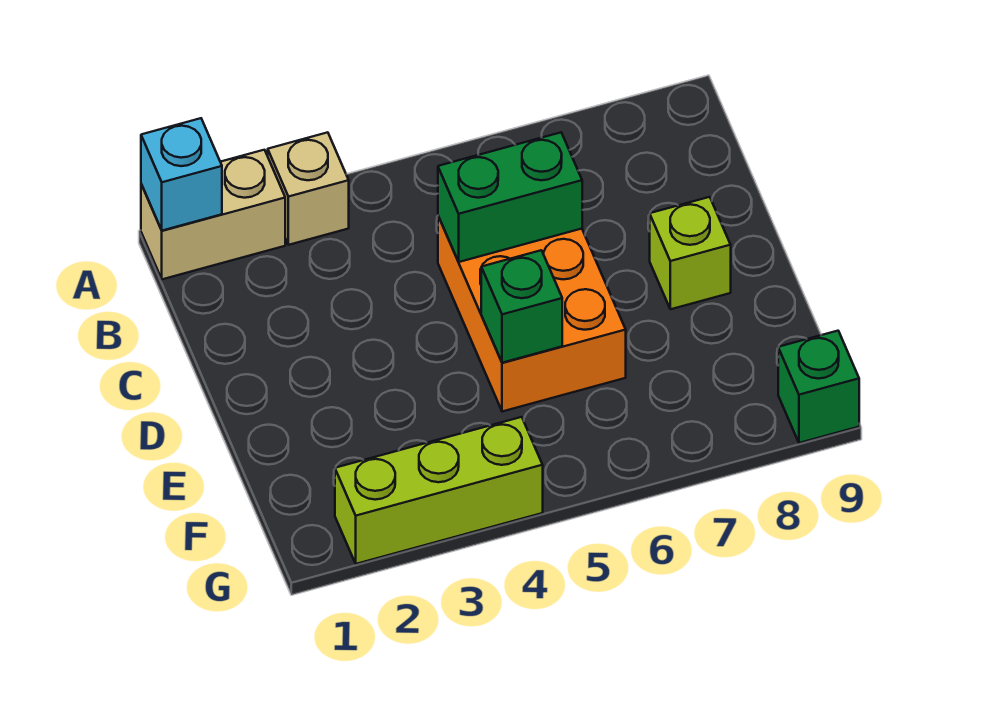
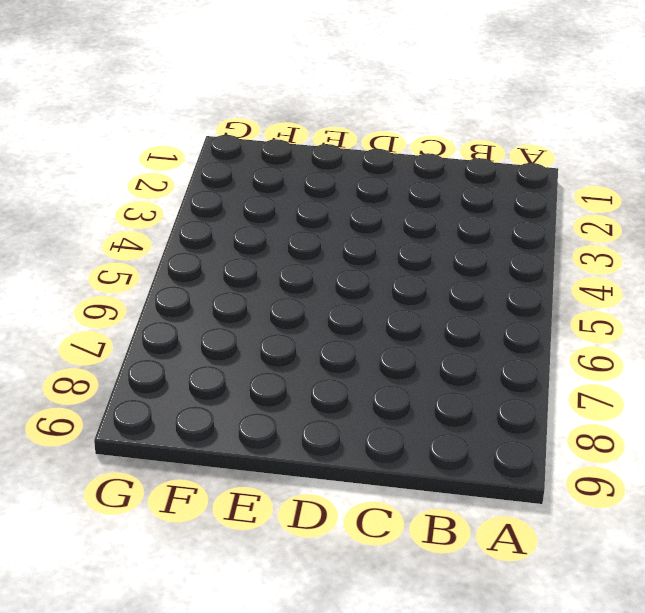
none -> tan 1x2 brick [141,150,285,279]
none -> tan 1x1 brick [268,132,349,245]

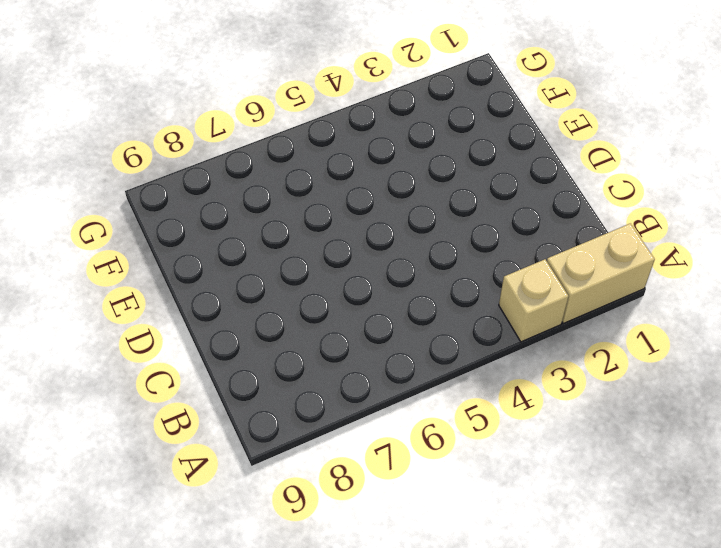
none -> orange 2x3 brick [438,216,626,412]
none -> lime 1x1 brick [650,197,731,309]

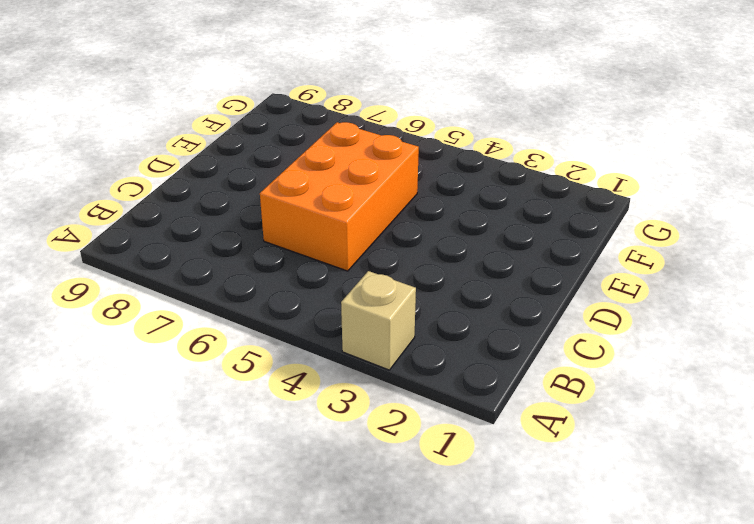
none -> tan 1x2 brick [141,150,285,279]
none -> lime 1x1 brick [650,197,731,309]

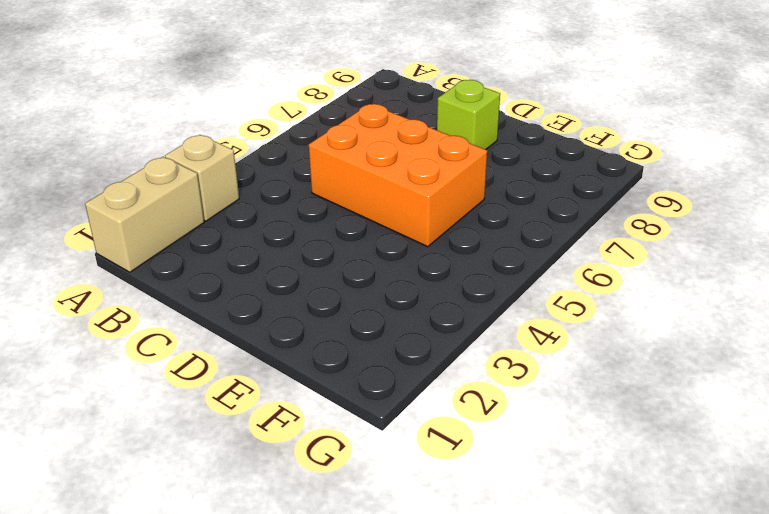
none -> lime 1x3 brick [335,417,543,564]
none -> green 1x1 brick [778,331,859,443]

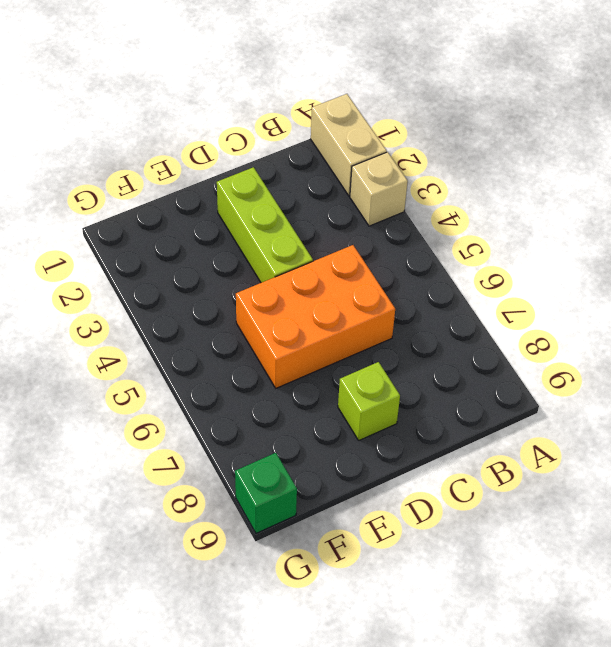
lime 1x3 brick [217,167,313,283] -> lime 1x3 brick moved to [335,417,543,564]
none -> cyan 1x1 brick [141,118,222,231]
none -> green 1x2 brick [438,133,582,262]

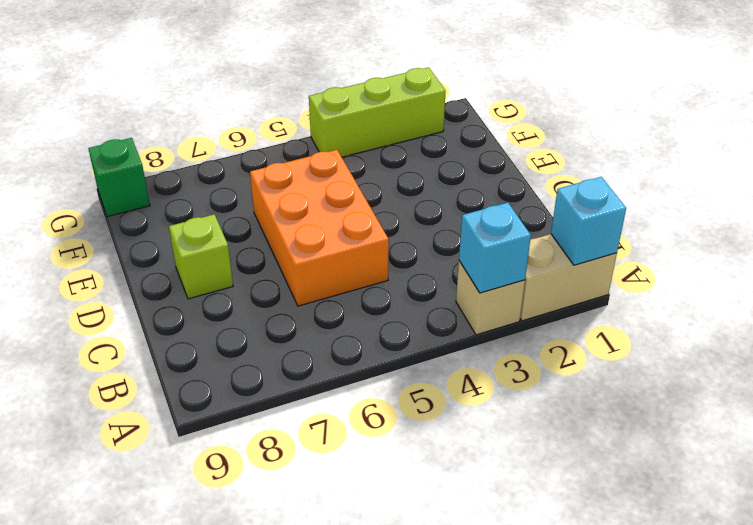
cyan 1x1 brick [459,203,531,293] -> none
none -> green 1x2 brick [438,133,582,262]
none -> green 1x1 brick [481,250,562,363]

